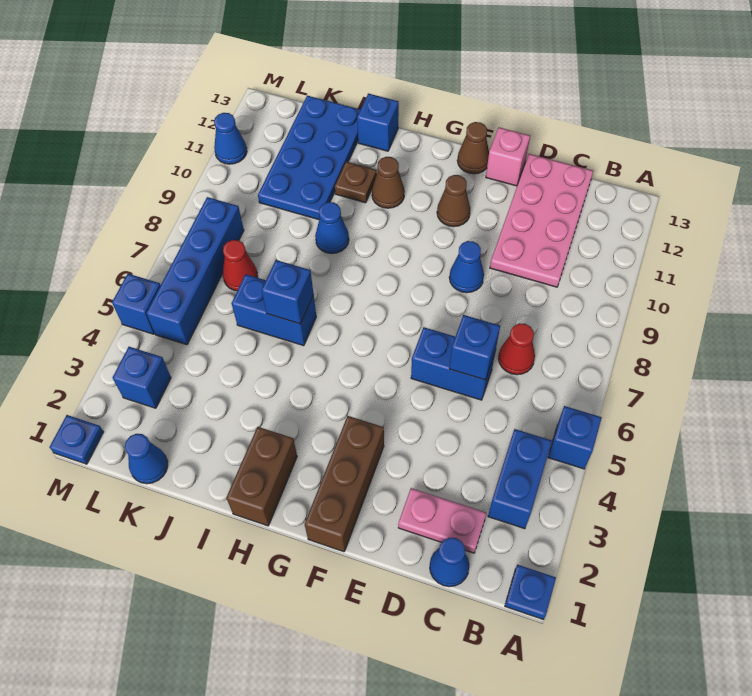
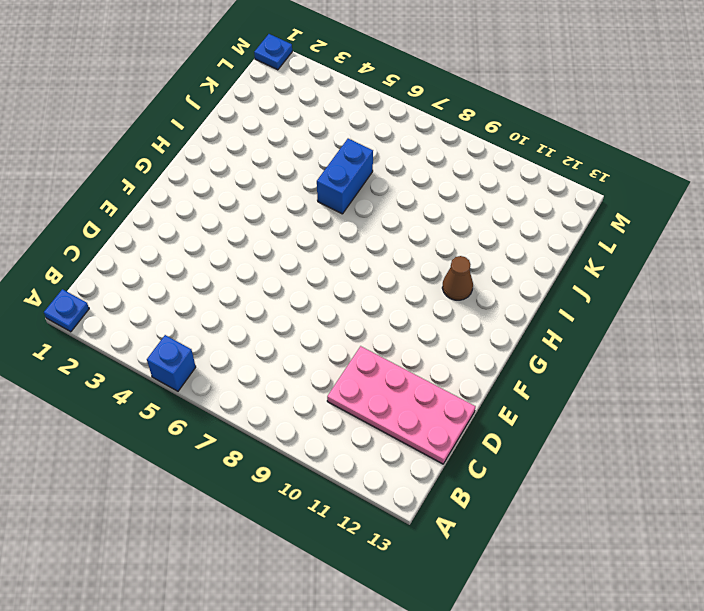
none -> blue 1x2 brick [488,429,552,529]
none -> blue 1x1 cone [430,538,469,587]
none -> pink 1x2 plate [398,488,487,553]

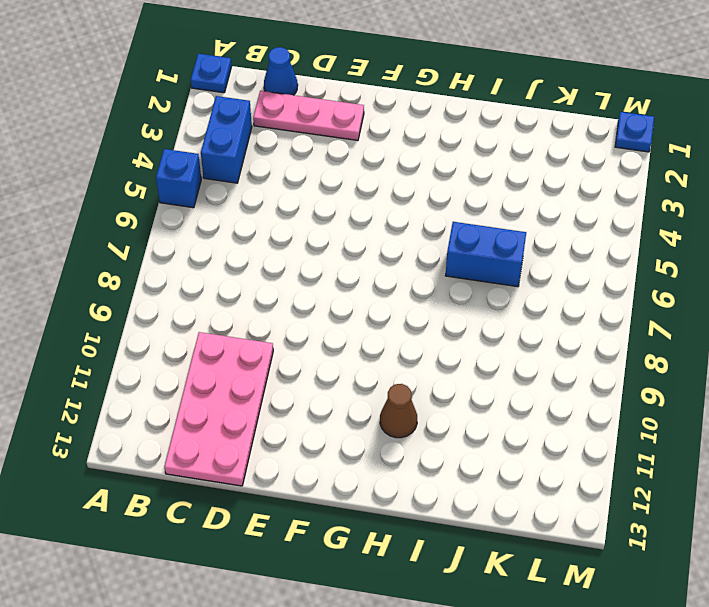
pink 1x3 plate [253,91,364,140] -> pink 1x2 plate [398,488,487,553]
none -> red 1x1 cone [498,323,535,375]
none -> blue 1x2 brick [411,327,496,400]
none -> blue 1x1 cone [449,241,484,293]

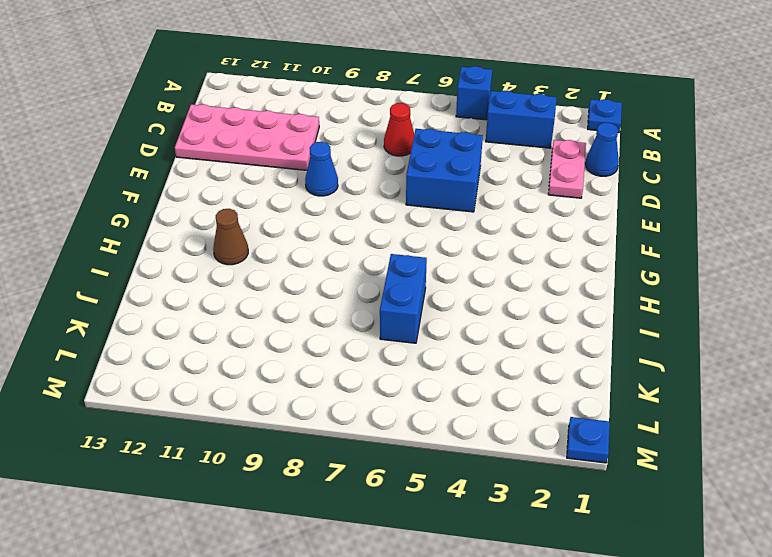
blue 2x2 brick [406,129,483,212] -> blue 1x2 brick [411,327,496,400]
none -> pink 1x1 brick [486,127,530,186]
none -> brown 1x3 brick [305,416,384,552]
none -> brown 1x1 cone [437,175,470,227]

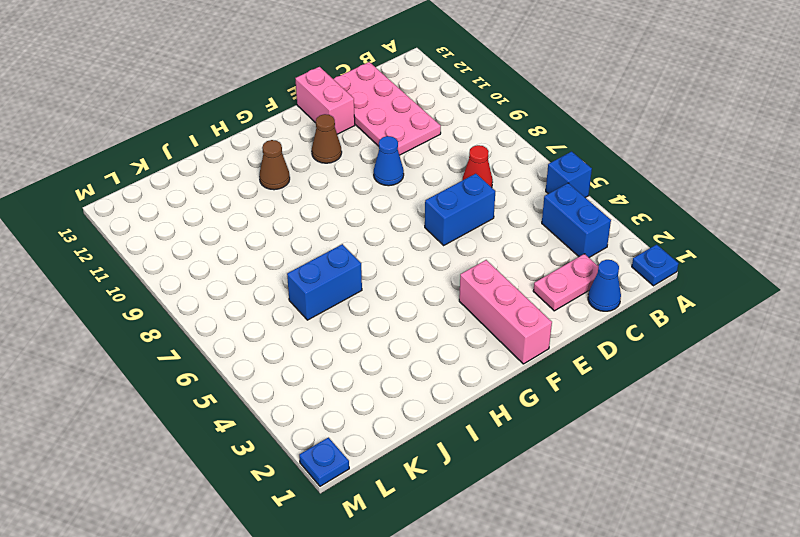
pink 1x2 brick [295,67,355,134] -> pink 1x1 brick [486,127,530,186]
pink 1x3 brick [459,260,552,364] -> brown 1x3 brick [305,416,384,552]
none -> brown 1x1 cone [457,122,489,174]
none -> brown 1x2 brick [226,427,297,526]
none -> blue 1x1 cone [315,202,349,254]

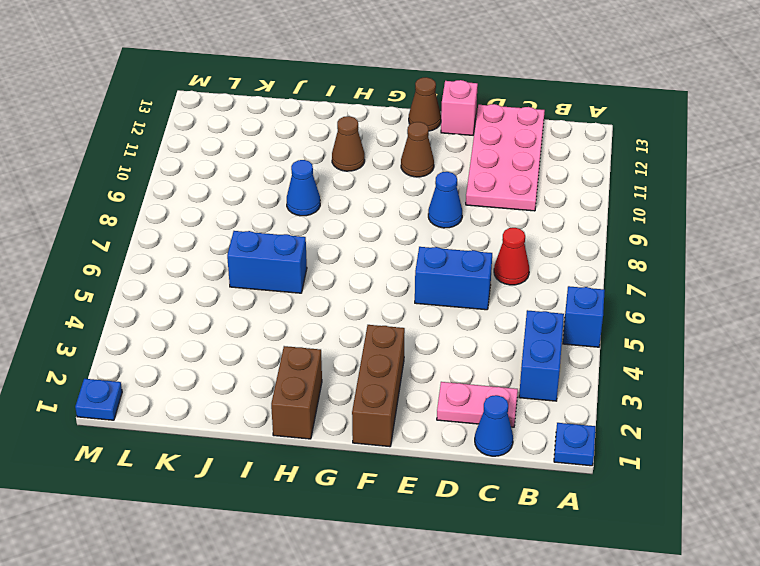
none -> brown 1x1 plate [335,162,377,203]
none -> blue 1x1 brick [357,93,399,151]
none -> blue 2x4 plate [258,96,361,220]

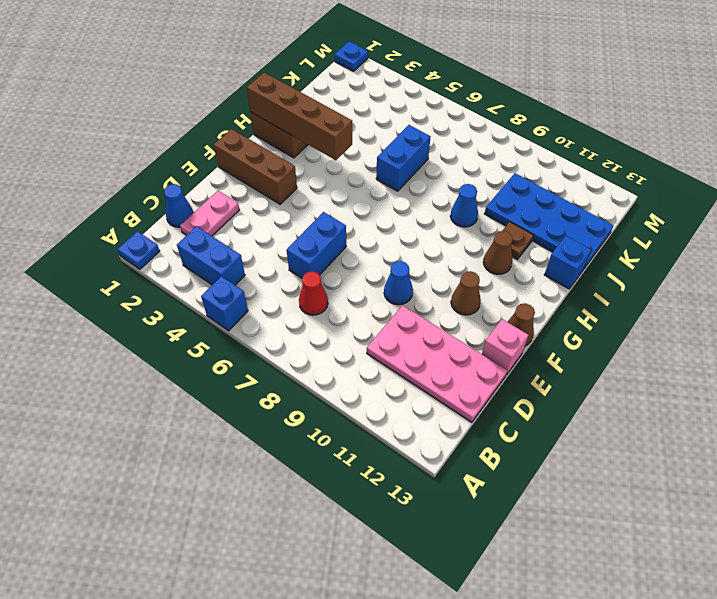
brown 1x4 brick [247,72,352,160] -> none
none -> blue 1x1 cone [125,434,168,484]
none -> red 1x1 cone [223,240,258,291]
none -> blue 1x1 brick [112,347,171,408]

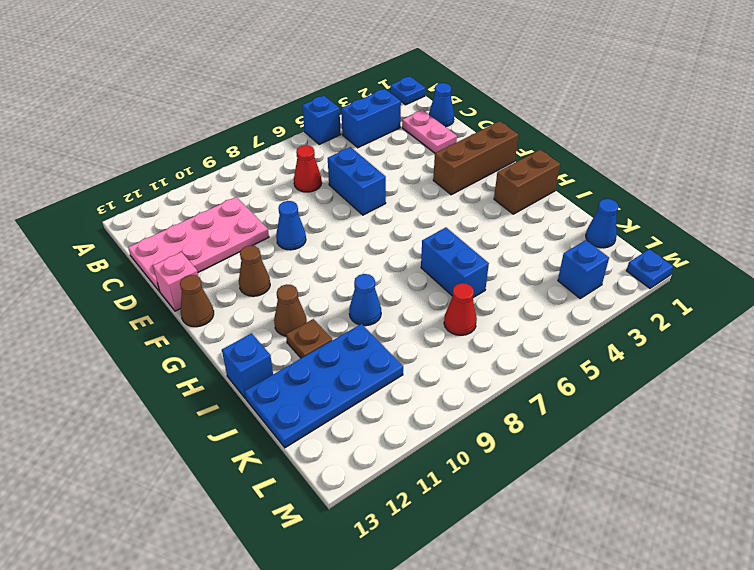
none -> blue 1x4 brick [146,197,244,345]
none -> blue 1x1 brick [112,274,161,334]
none -> blue 1x1 cone [214,113,247,164]

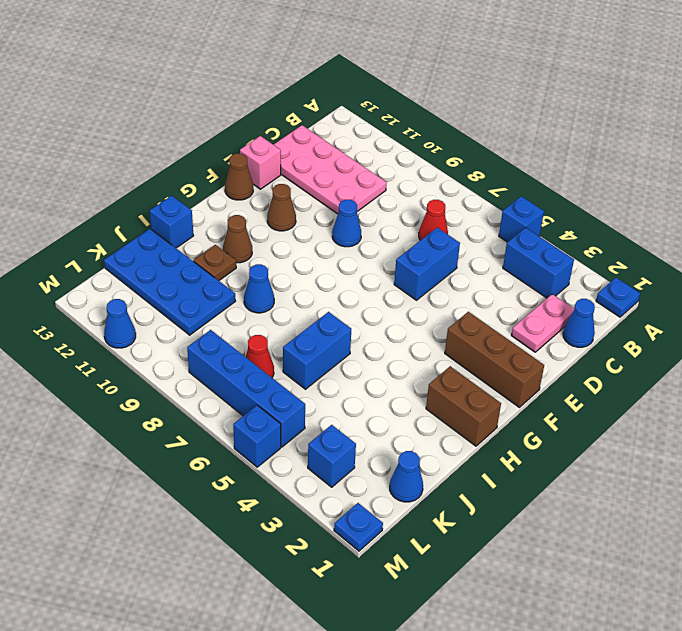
none -> blue 1x1 brick [449,315,500,380]
none -> blue 1x1 brick [262,260,314,324]

